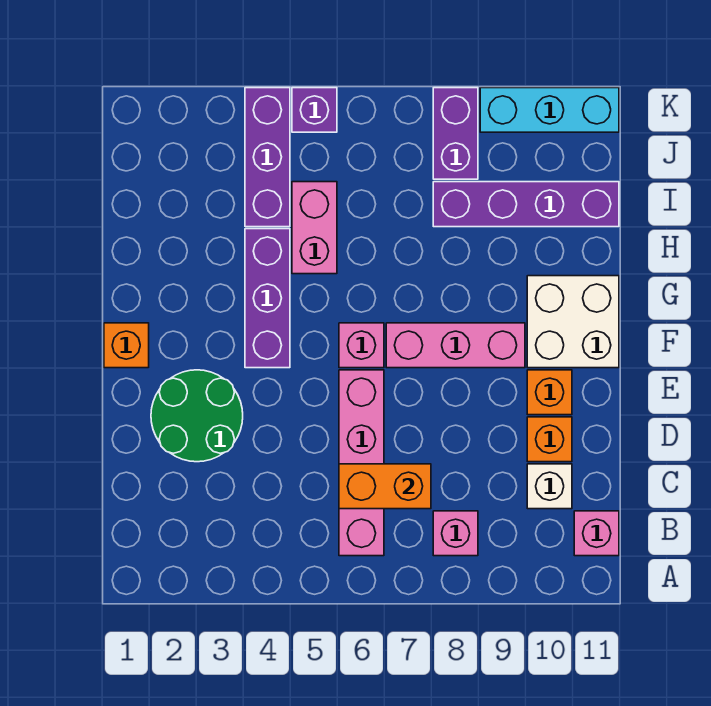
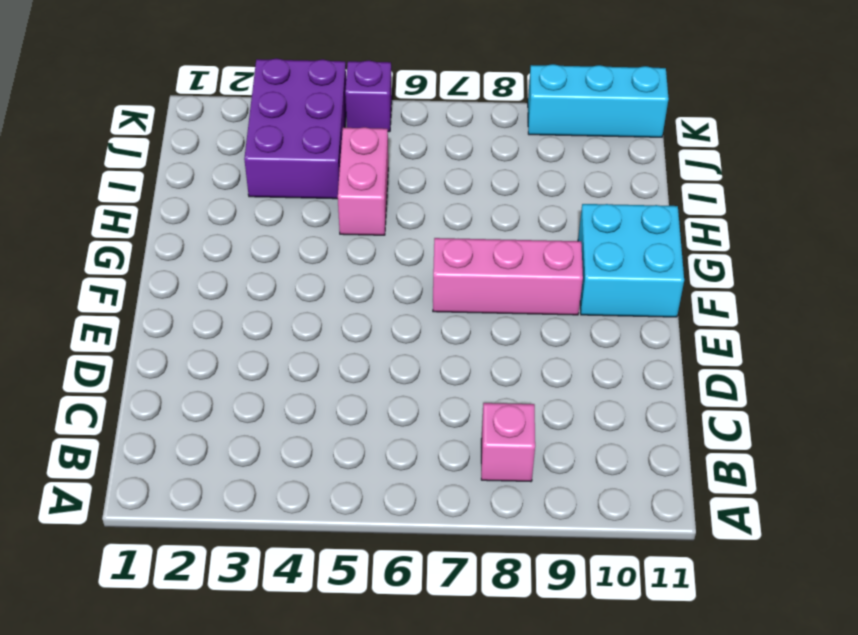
cyan 2x2 brick [578,204,684,317] -> white 2x2 brick [527,276,619,368]
purple 2x3 brick [244,58,346,199] -> purple 1x3 brick [245,88,290,227]
none -> pink 1x4 brick [339,370,384,556]
none -> pink 1x1 brick [574,511,619,556]
none -> white 1x1 brick [527,464,572,509]

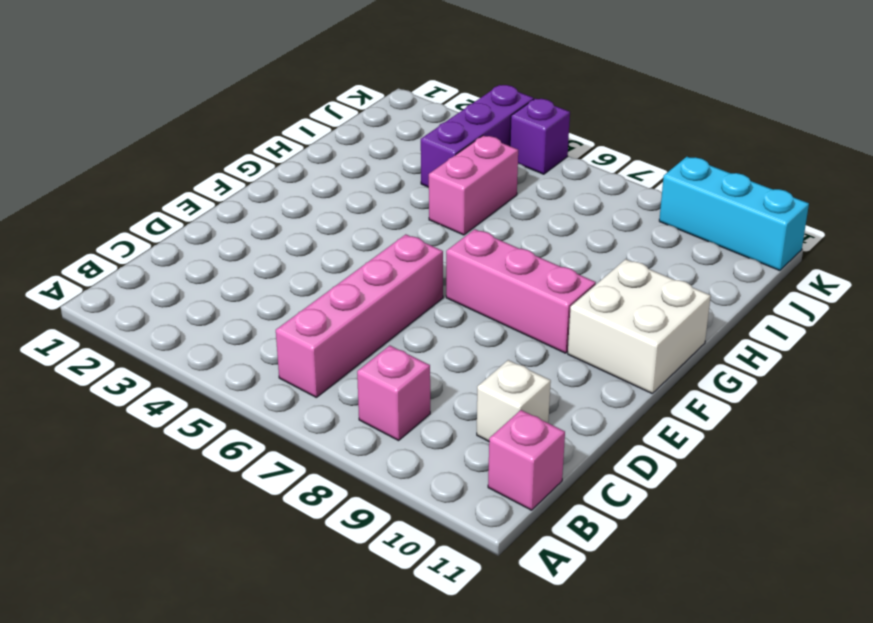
none -> green 2x2 round brick [151,370,243,462]
none -> orange 1x1 brick [527,417,572,462]
none -> orange 1x1 brick [527,370,572,415]

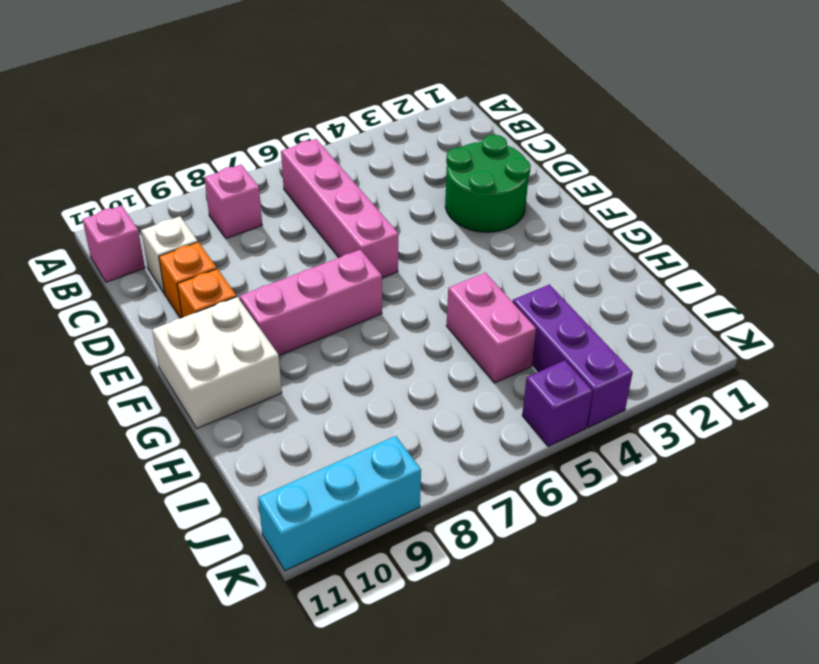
none -> orange 1x1 brick [104,323,149,368]
none -> purple 1x3 brick [245,229,290,368]
none -> pink 1x1 brick [339,323,384,368]

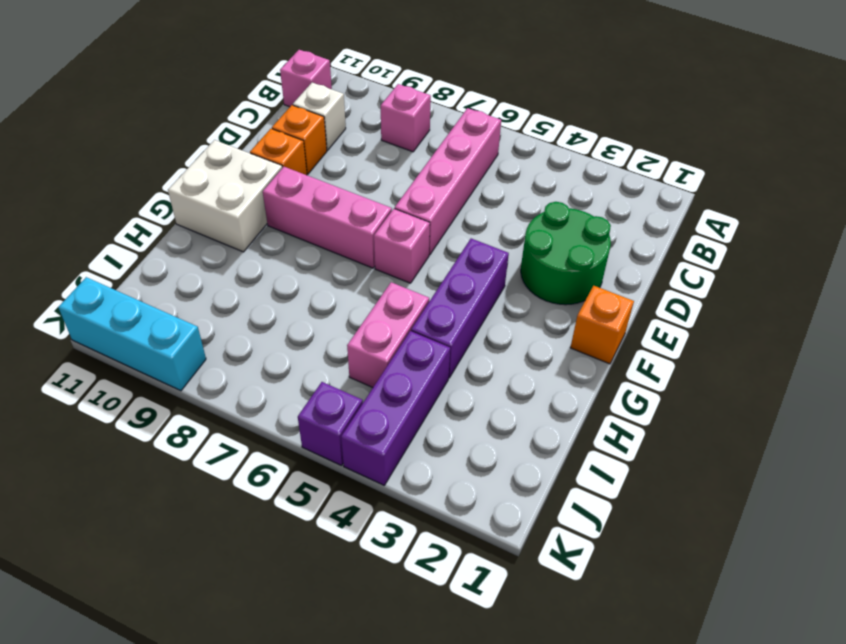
none -> purple 1x4 brick [433,182,619,227]
none -> purple 1x2 brick [433,88,478,179]
none -> orange 1x2 brick [339,464,431,509]

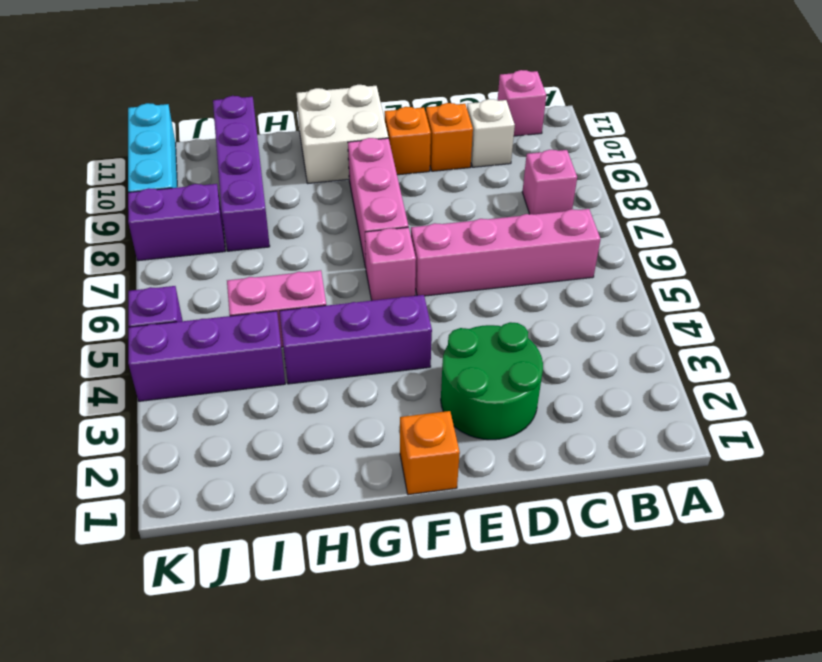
none -> orange 1x2 brick [339,464,431,509]

